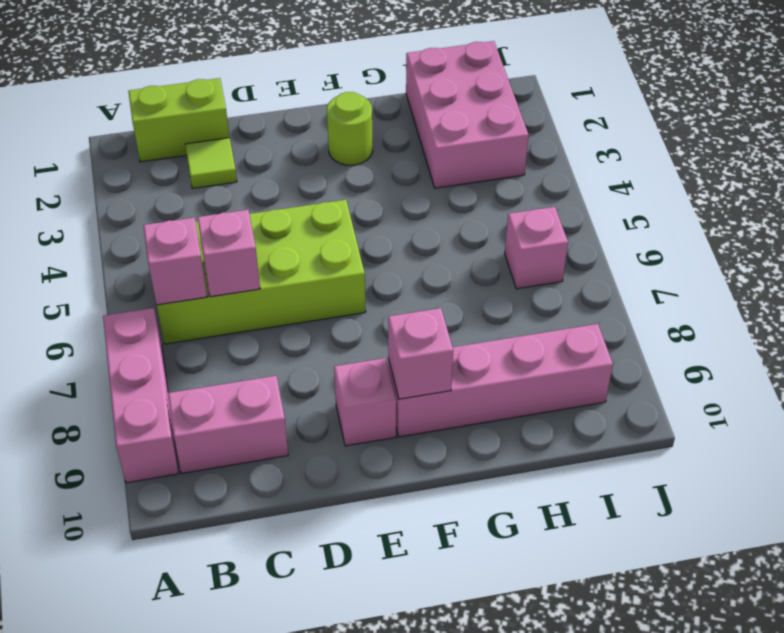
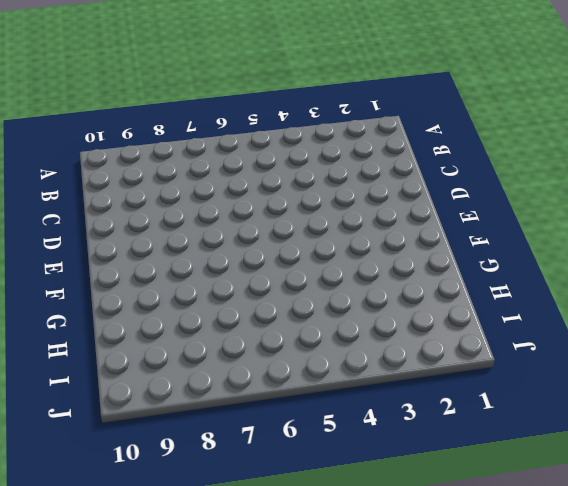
none -> pink 1x3 brick [103,308,179,483]
none -> lime 1x2 brick [128,78,229,162]
none -> lime 2x4 brick [157,200,366,344]

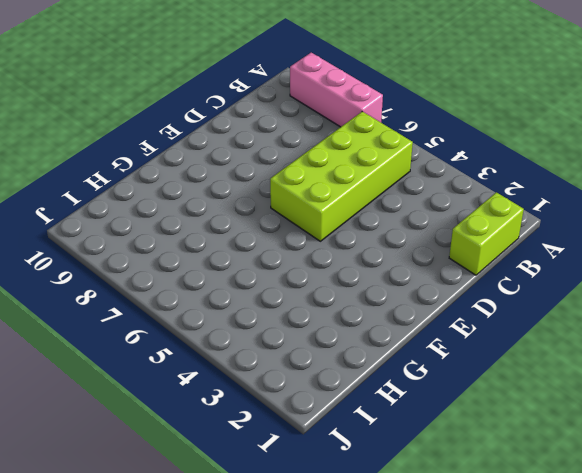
none -> pink 1x2 brick [168,376,288,473]
none -> lime 1x1 tile [185,138,237,189]
none -> pink 1x1 brick [334,358,396,446]

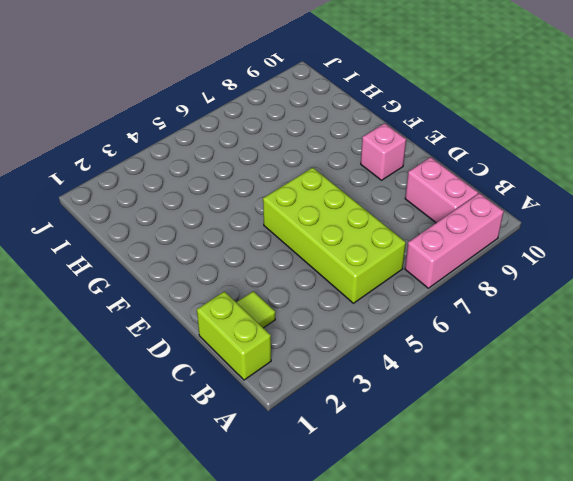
none -> lime 1x1 round brick [327,92,373,165]
none -> pink 1x4 brick [388,324,613,437]
none -> pink 2x3 brick [406,41,529,188]

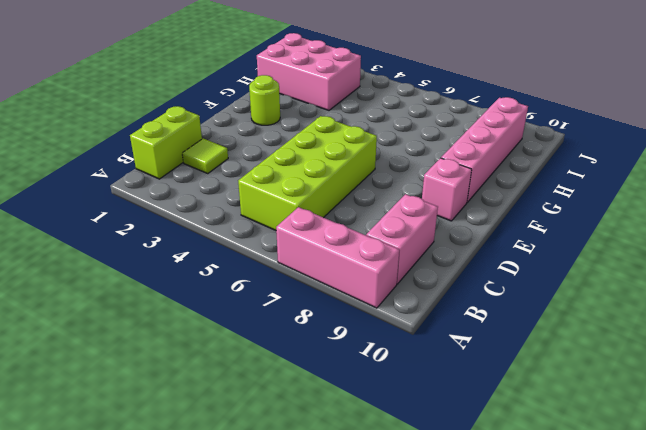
none -> pink 1x1 brick [505,207,568,289]
none -> pink 1x1 brick [143,218,207,305]
none -> pink 1x1 brick [197,210,260,297]

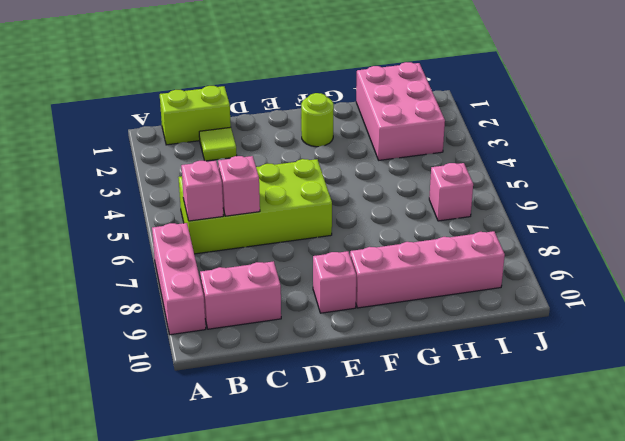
none -> pink 1x1 brick [388,308,453,399]

